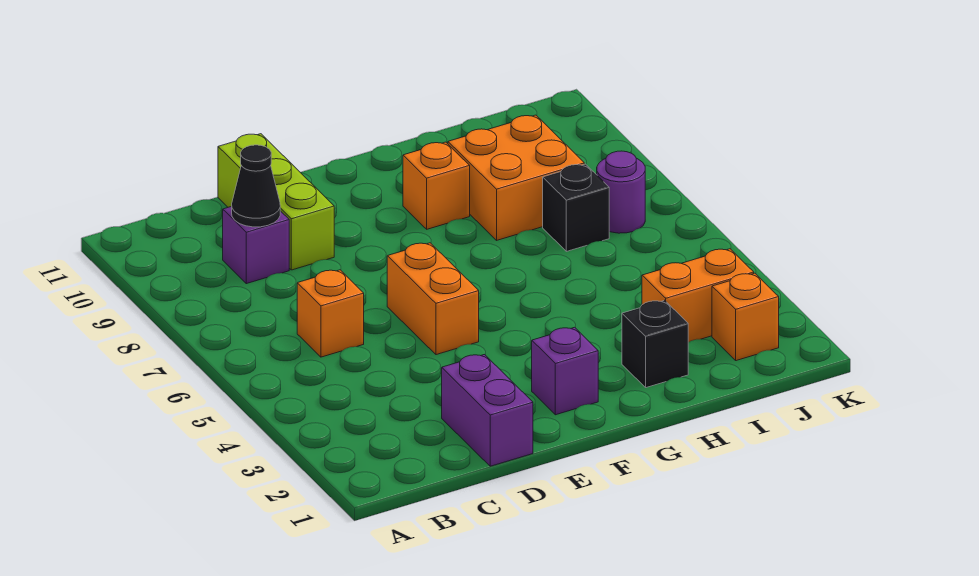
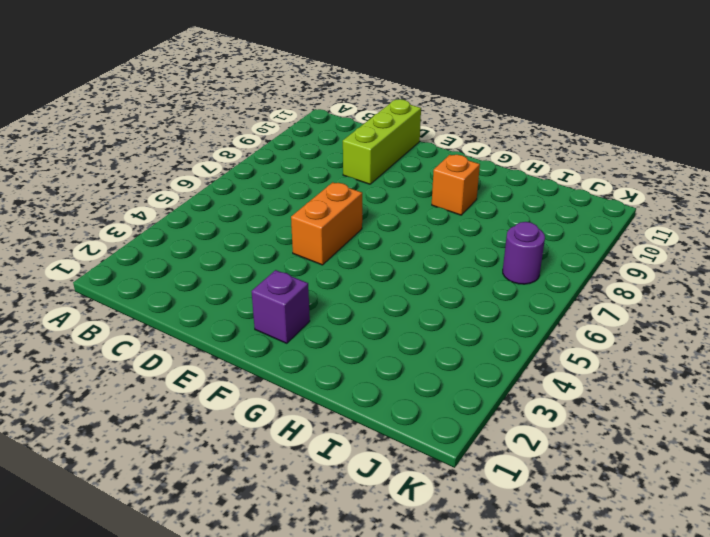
none -> orange 1x1 brick [297,270,364,357]
none -> purple 1x1 brick [223,206,289,284]
none -> purple 1x2 brick [442,355,533,466]

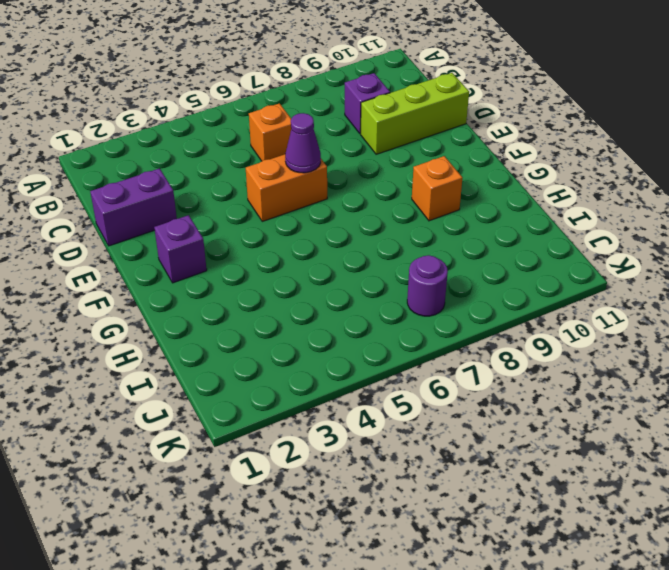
purple 1x1 cone [285,113,321,173] -> none
none -> black 1x1 brick [622,300,688,388]
none -> orange 2x2 brick [448,115,584,240]
none -> orange 1x2 brick [642,249,754,342]

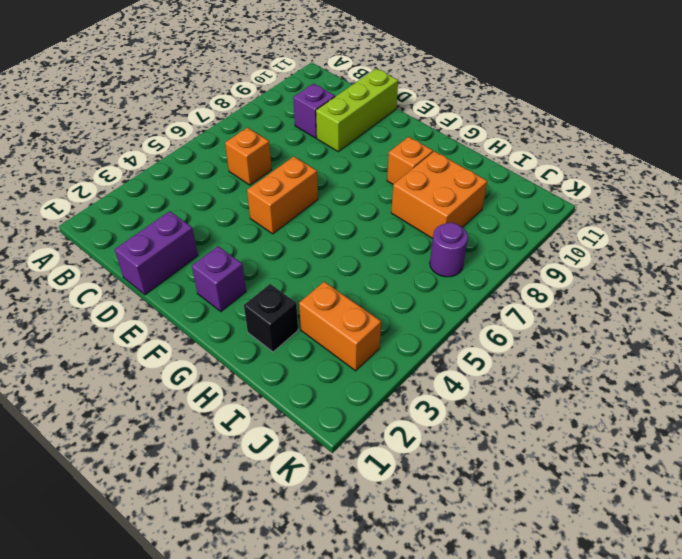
none -> black 1x1 brick [543,164,609,251]
none -> orange 1x1 brick [712,273,779,361]
none -> black 1x1 cone [232,145,280,227]

